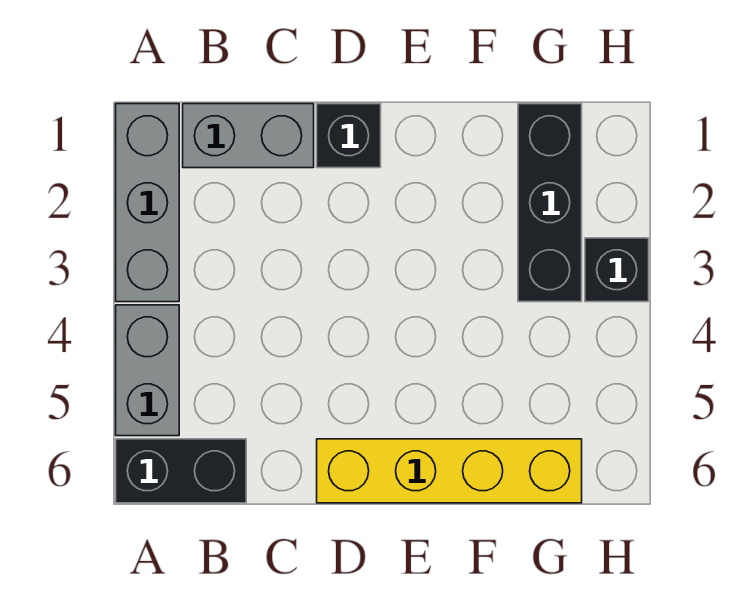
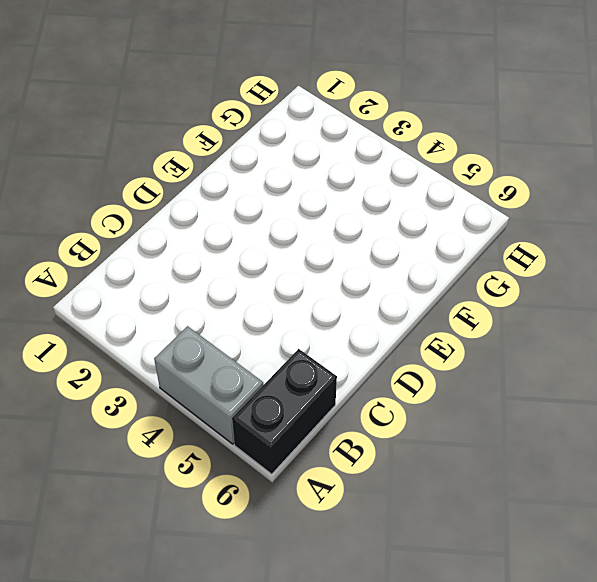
none -> grey 1x3 brick [116,104,179,302]
none -> grey 1x2 brick [183,104,314,168]

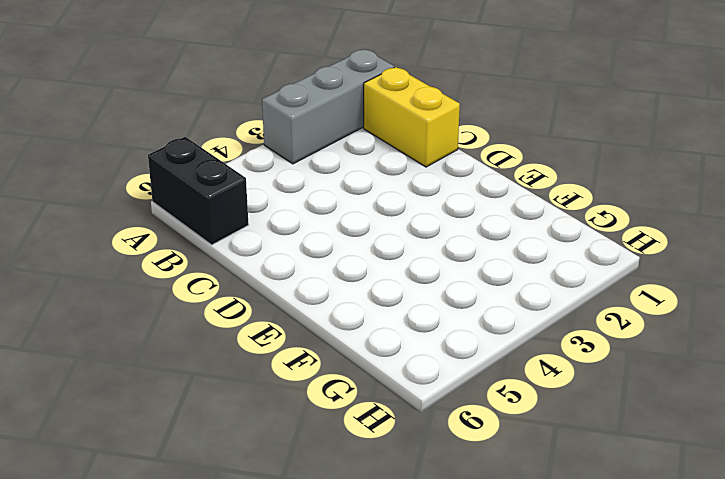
yellow 1x2 brick [364,67,460,167] -> grey 1x2 brick [183,104,314,168]
none -> grey 1x2 brick [116,305,179,436]
none -> black 1x1 brick [317,104,381,168]

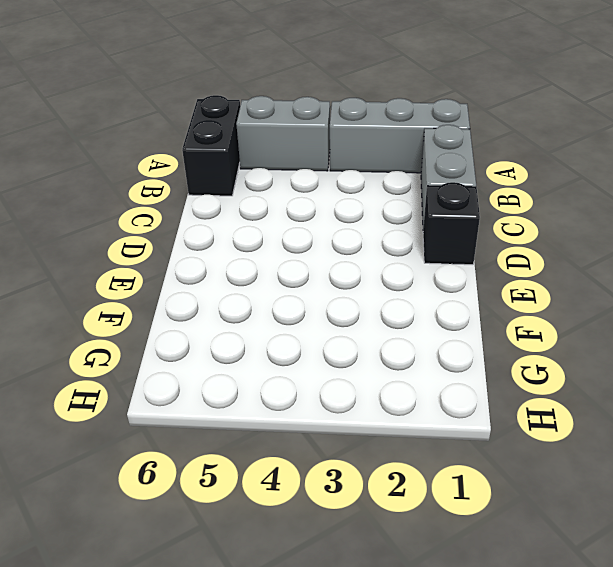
none -> yellow 1x4 brick [317,439,582,503]
none -> black 1x3 brick [518,104,582,302]

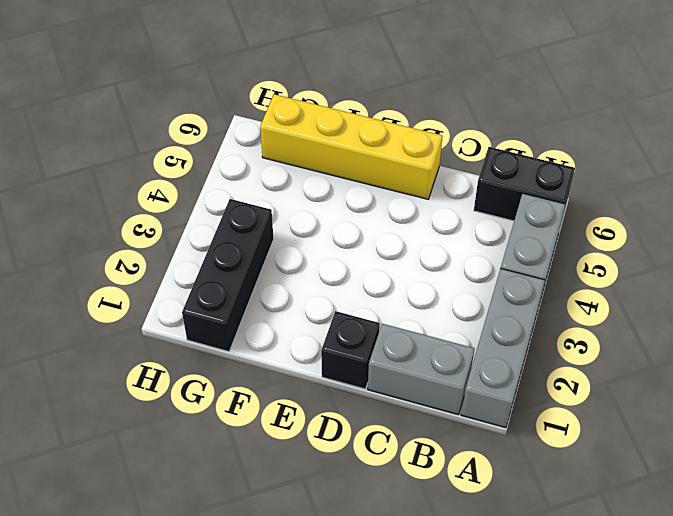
none -> black 1x1 brick [585,238,649,302]

